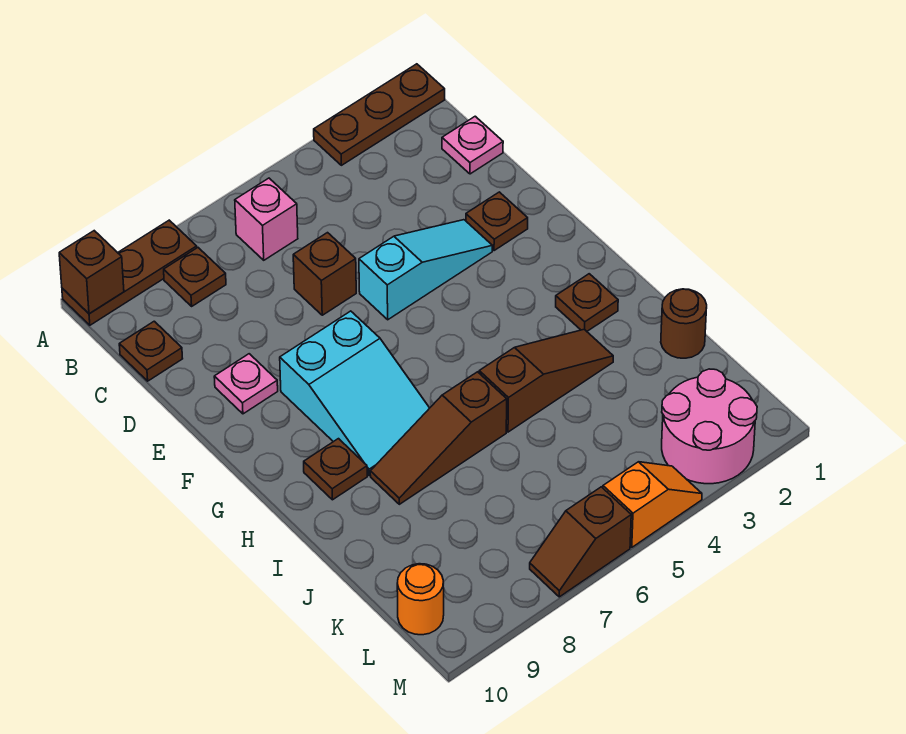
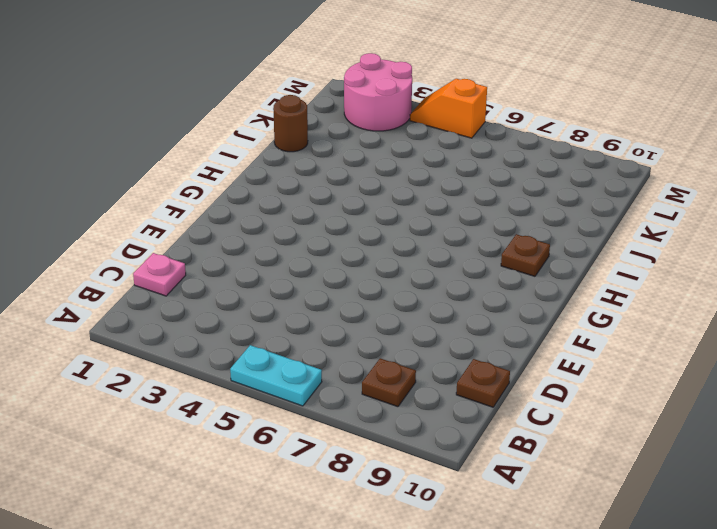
cyan 1x2 plate [230,345,322,406] -> none
none -> brown 1x3 plate [314,64,445,165]
none -> brown 1x3 plate [62,220,197,325]
none -> pink 1x1 brick [235,178,298,260]

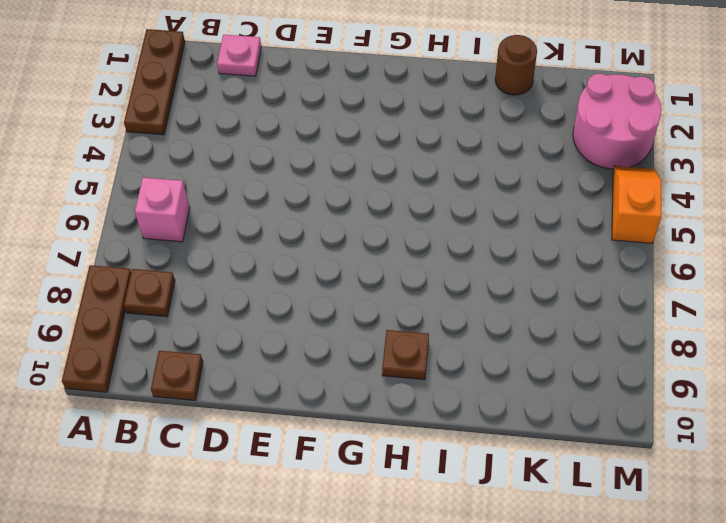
none -> brown 1x1 brick [293,233,356,315]
none -> brown 1x1 plate [466,192,528,251]
none -> cyan 1x3 slope [359,220,492,320]

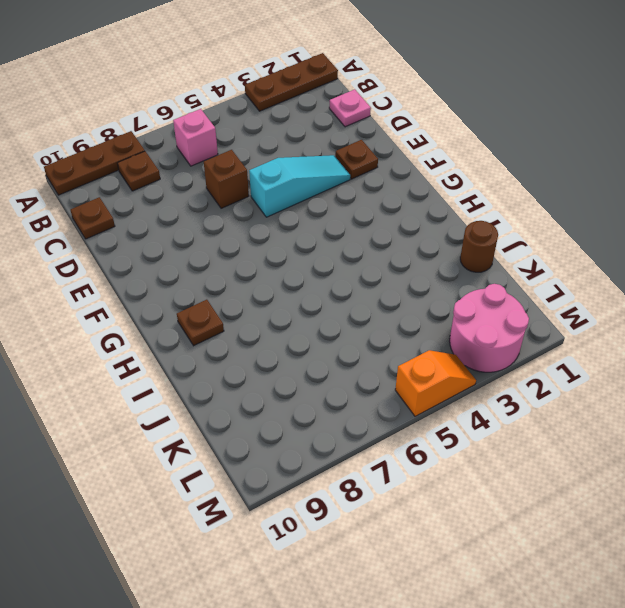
none -> pink 1x1 plate [214,354,278,414]
none -> cyan 2x3 slope [280,311,429,476]
none -> brown 1x1 plate [556,274,618,331]

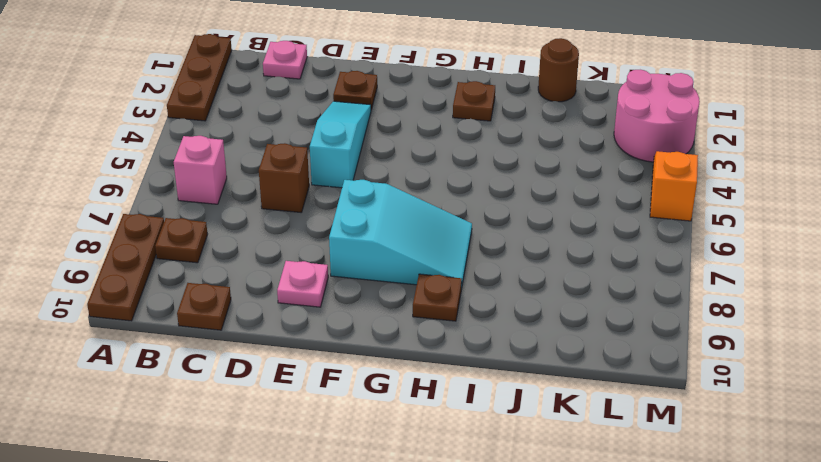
none -> brown 1x3 slope [479,329,613,432]
none -> brown 1x3 slope [370,372,507,504]
none -> orange 1x1 round brick [397,564,444,635]

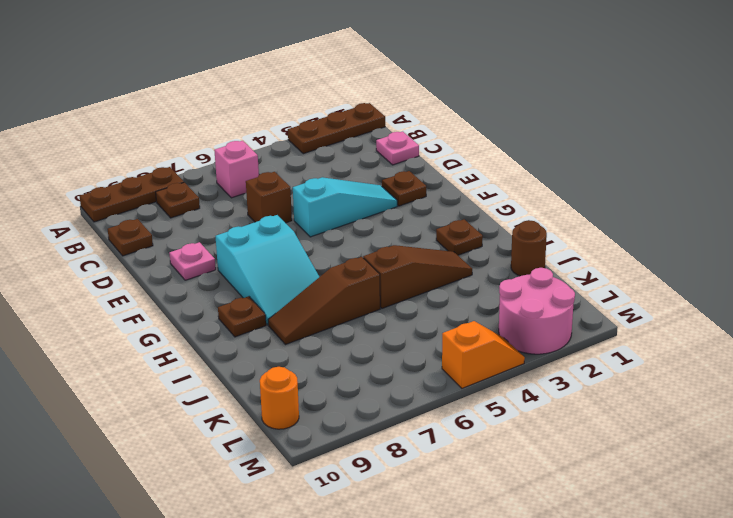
none -> brown 1x2 slope [530,487,631,597]
none -> brown 1x1 brick [59,231,124,314]

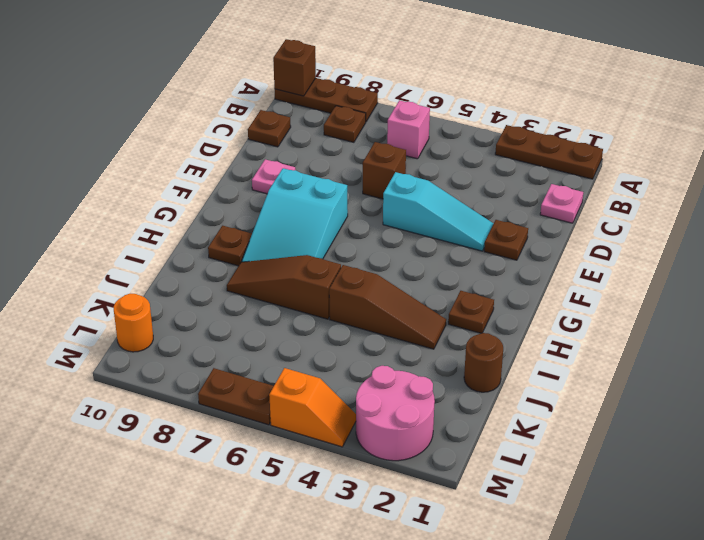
brown 1x2 plate [198,368,274,425] -> brown 1x2 slope [530,487,631,597]

